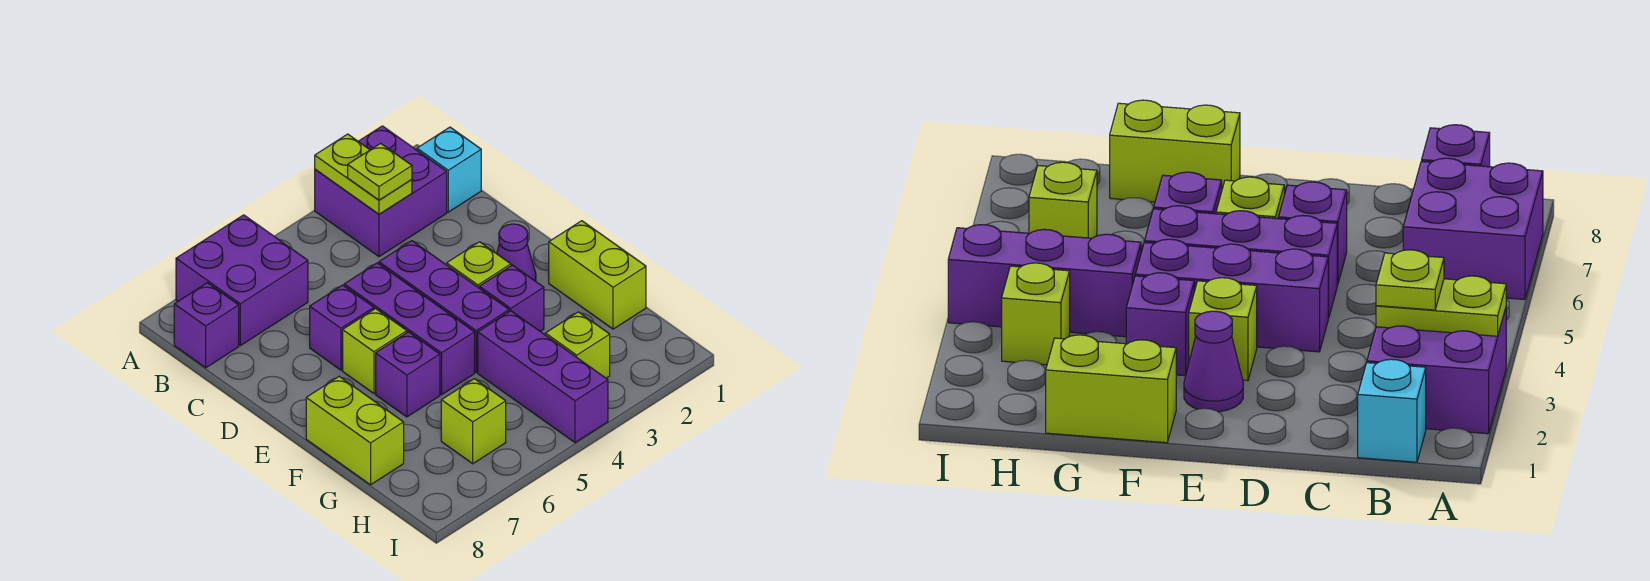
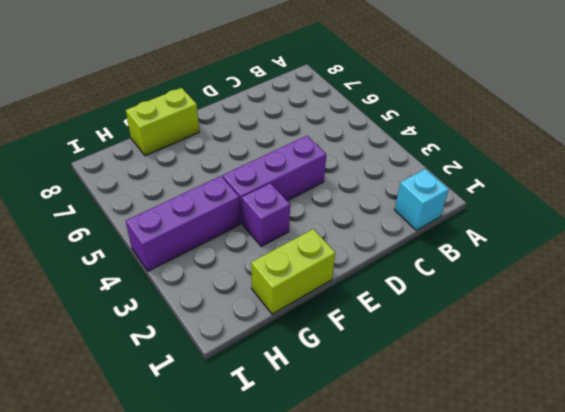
none -> purple 2x2 brick [315,126,447,257]
none -> purple 2x2 brick [176,215,308,346]
none -> purple 1x1 brick [174,283,239,368]

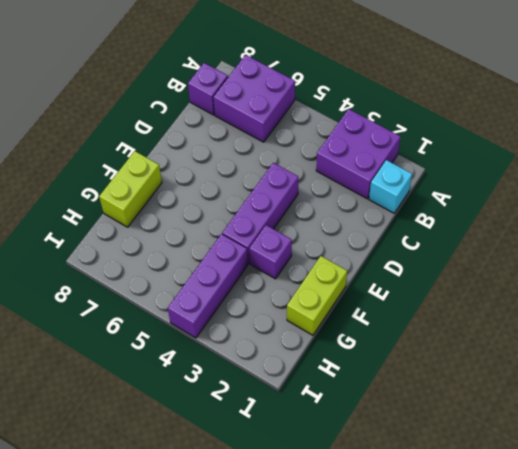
none -> purple 1x3 brick [344,263,475,395]
none -> purple 1x1 brick [310,285,374,370]
none -> purple 1x1 cone [497,224,536,281]

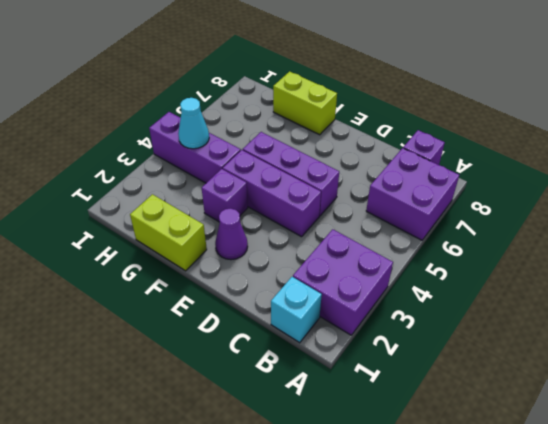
cyan 1x1 cone [178,98,209,149] -> none
none -> purple 1x1 brick [310,285,374,370]
none -> lime 1x1 brick [447,242,511,288]
none -> lime 1x1 brick [343,309,407,393]

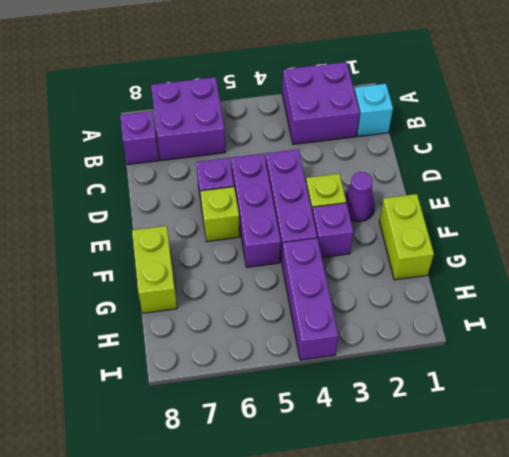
none -> purple 1x1 brick [376,332,440,417]
none -> lime 1x1 brick [545,312,610,378]
none -> lime 1x1 brick [441,379,506,464]

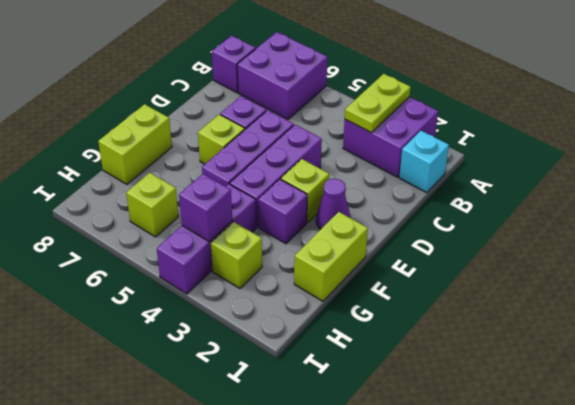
purple 1x1 brick [179,174,232,242] -> purple 1x1 brick moved to [376,332,440,417]
none -> lime 1x1 plate [348,143,412,200]

